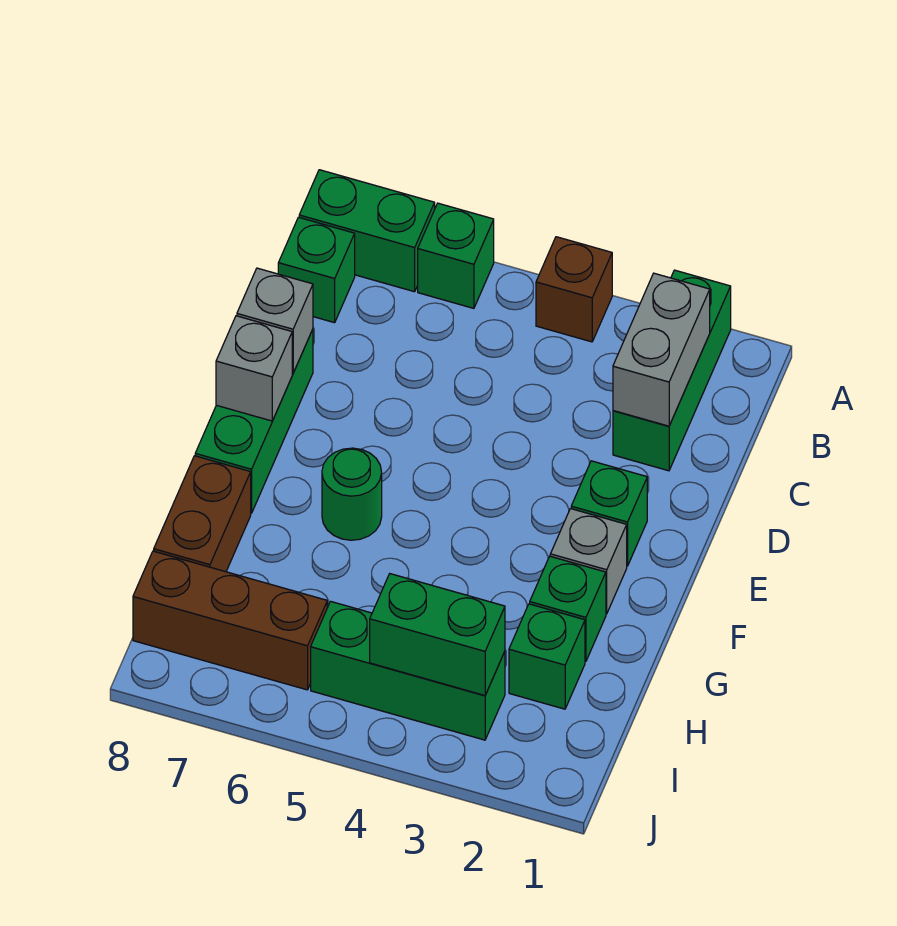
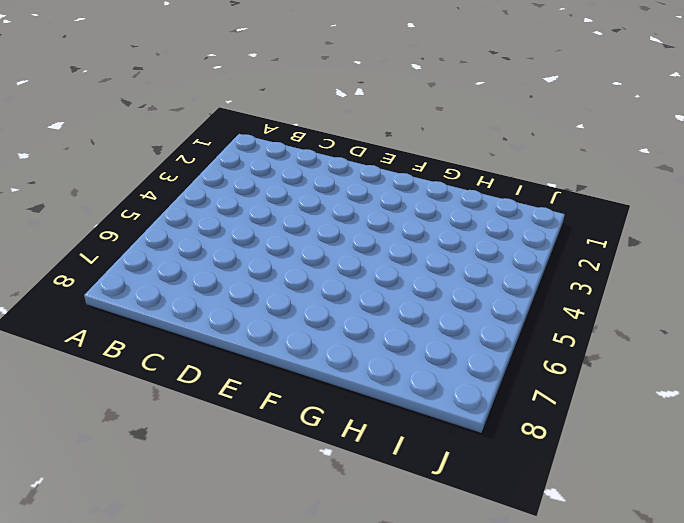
none -> green 1x3 brick [613,270,731,471]
none -> brown 1x1 brick [536,237,612,342]
none -> green 1x1 brick [418,203,494,308]

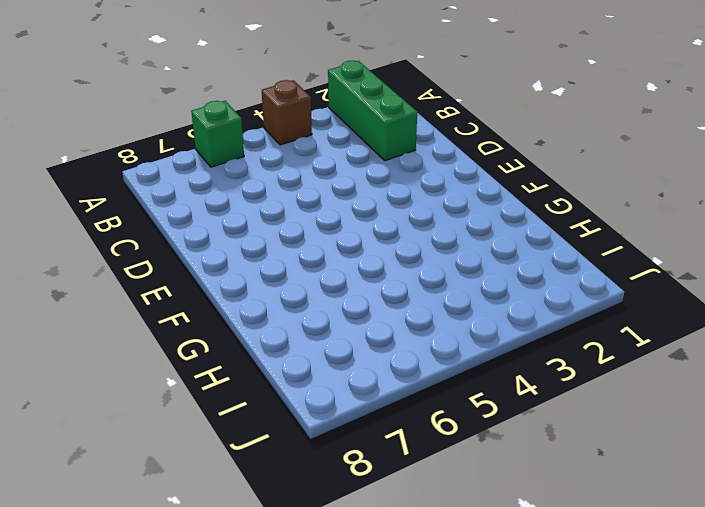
none -> green 1x2 brick [299,170,435,292]
none -> green 1x1 brick [278,217,355,323]
none -> green 1x3 brick [195,329,313,513]

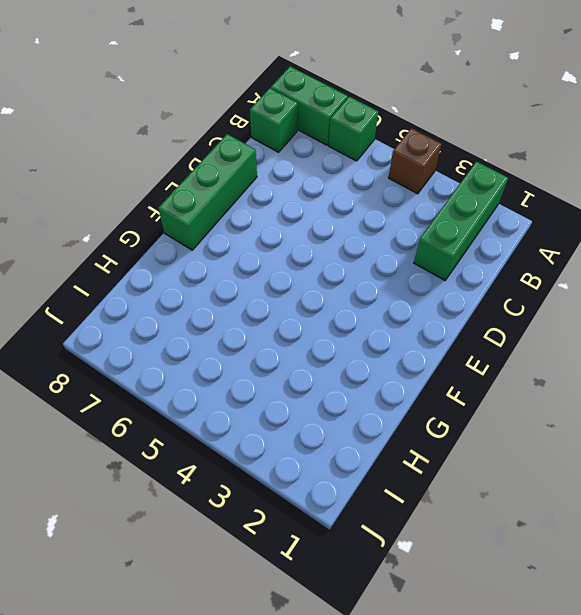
none -> green 1x1 brick [571,461,647,566]
none -> grey 1x1 brick [550,509,627,614]
none -> green 1x1 round brick [322,448,382,540]

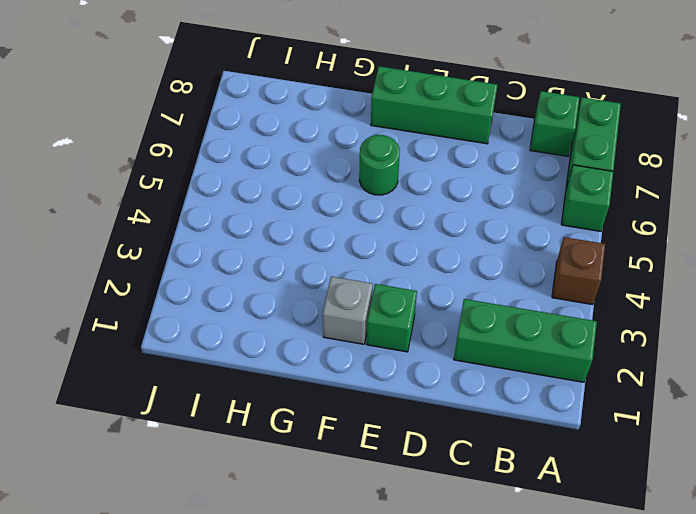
none -> green 1x1 brick [530,556,606,662]
none -> brown 1x2 brick [154,456,251,572]
none -> green 1x1 brick [509,604,585,709]

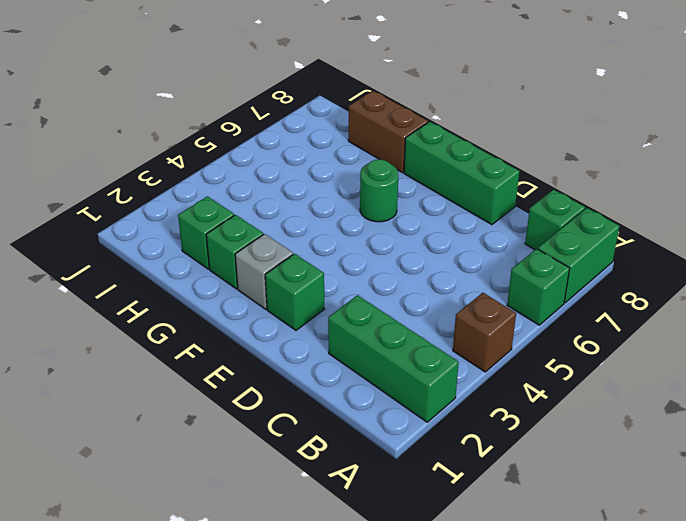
none -> green 1x3 brick [311,601,505,740]
none -> brown 1x3 brick [133,551,327,690]
none -> grey 1x2 brick [613,273,710,426]

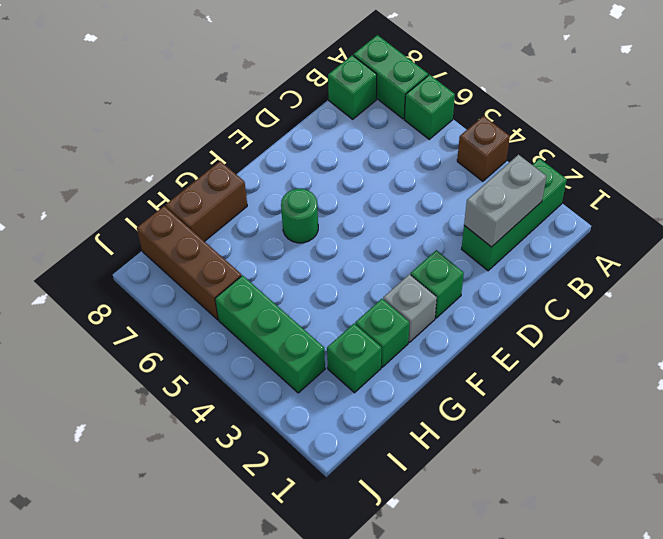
none -> green 1x3 brick [195,329,313,513]
none -> grey 1x1 brick [237,268,313,373]
none -> grey 1x1 brick [216,316,292,421]

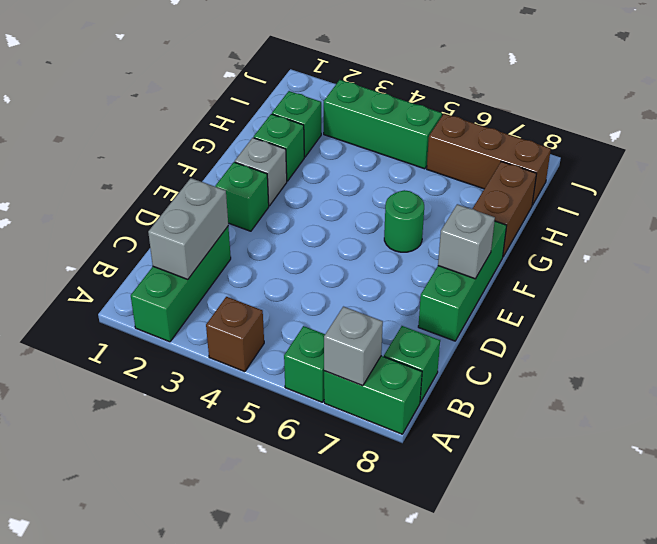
grey 1x1 brick [324,307,383,386] -> grey 1x1 brick moved to [237,268,313,373]
none -> green 1x2 brick [370,574,505,695]

